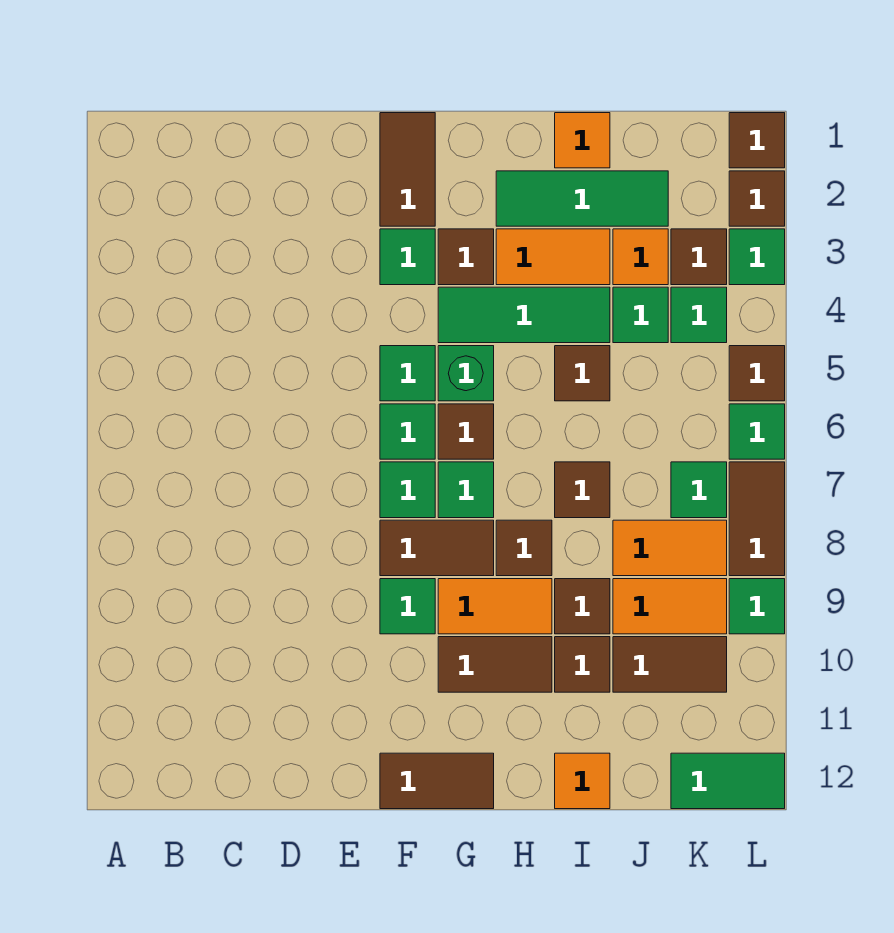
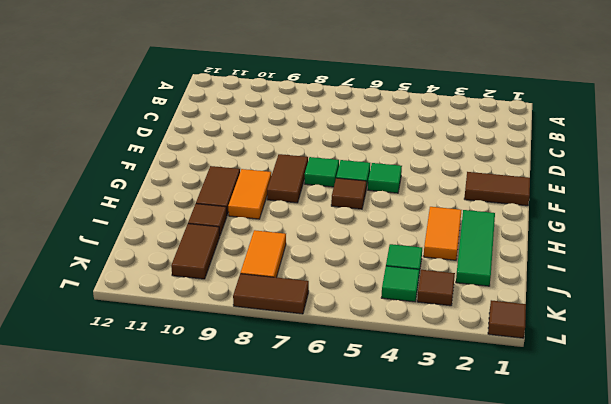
none -> green 1x1 tile [380,229,435,285]
none -> green 1x1 tile [380,579,435,634]
none -> brown 1x2 tile [380,753,494,809]
none -> brown 1x1 tile [438,229,494,285]

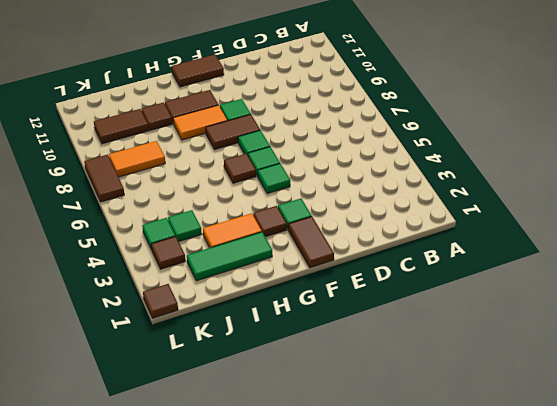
none -> green 1x3 tile [438,287,610,343]
none -> green 1x1 brick [438,346,494,401]
none -> green 1x1 tile [438,462,494,518]
none -> brown 1x1 tile [496,520,552,576]

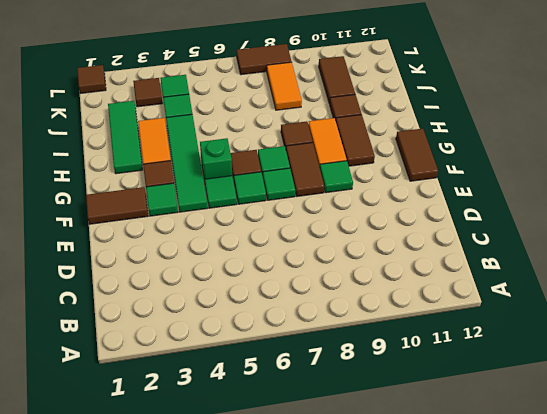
green 1x4 tile [166,114,208,212] -> green 1x3 tile [438,287,610,343]
none -> orange 1x1 tile [555,113,610,168]
none -> brown 1x1 tile [555,346,610,401]
none -> brown 1x1 tile [555,462,610,518]
none -> brown 1x1 tile [555,579,610,634]

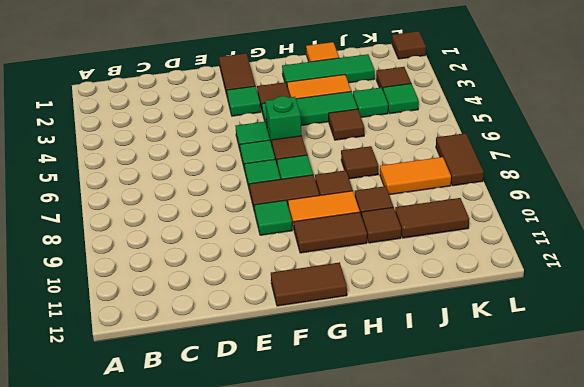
none -> orange 1x1 tile [555,753,610,809]
none -> orange 1x1 tile [613,229,668,285]
none -> orange 1x2 tile [613,579,727,634]
none -> green 1x1 tile [671,462,727,518]

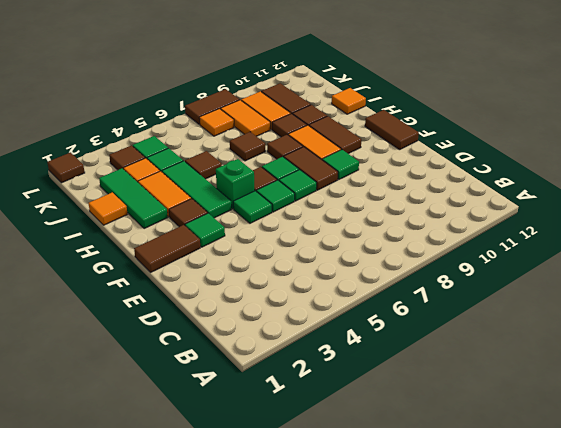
orange 1x1 tile [199,109,234,136] -> green 1x1 tile [671,462,727,518]
none -> green 1x2 tile [671,753,785,809]
none -> brown 1x1 tile [729,171,785,226]
none -> green 1x1 tile [729,229,785,285]
none -> brown 1x1 tile [729,346,785,401]

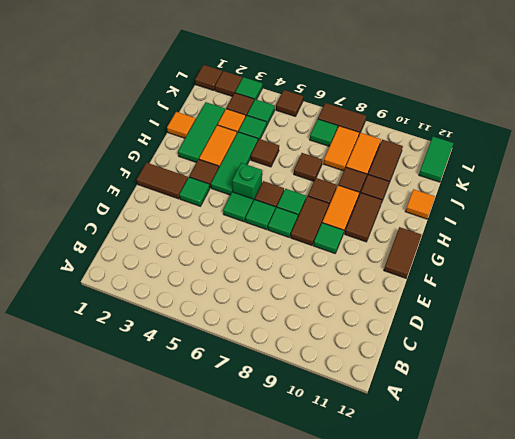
none -> green 1x1 tile [729,404,785,459]
none -> green 1x1 tile [729,579,785,634]

